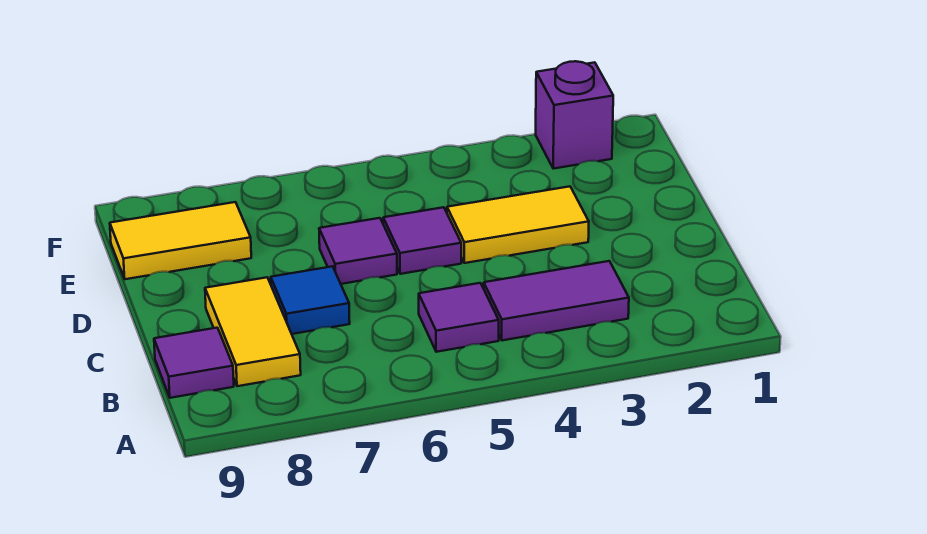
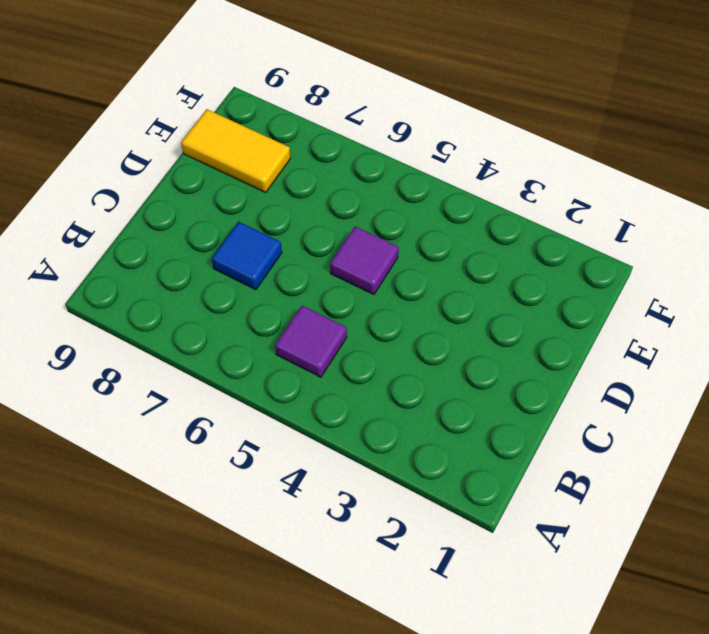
none -> purple 1x2 tile [484,261,629,340]
none -> yellow 1x2 tile [205,277,301,386]

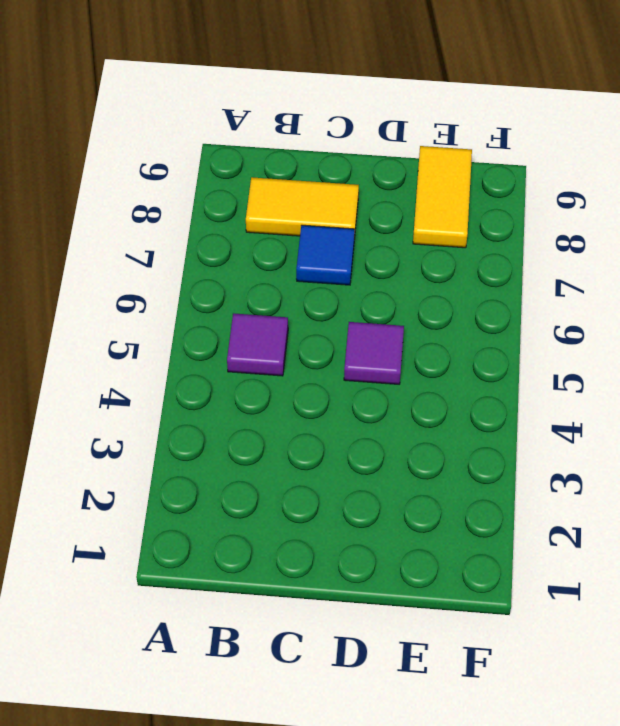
none -> purple 1x2 tile [484,261,629,340]
none -> purple 1x1 tile [154,328,234,398]

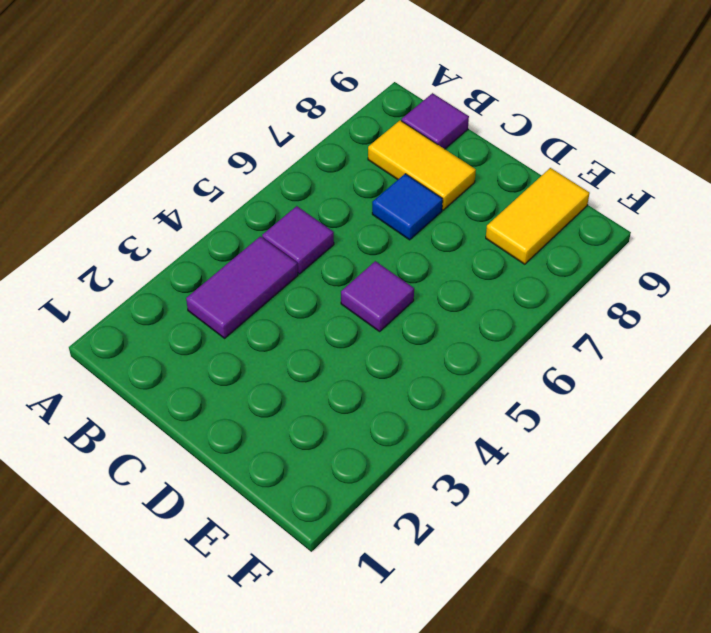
none -> yellow 1x2 tile [447,186,589,263]
none -> purple 1x1 tile [319,218,397,284]

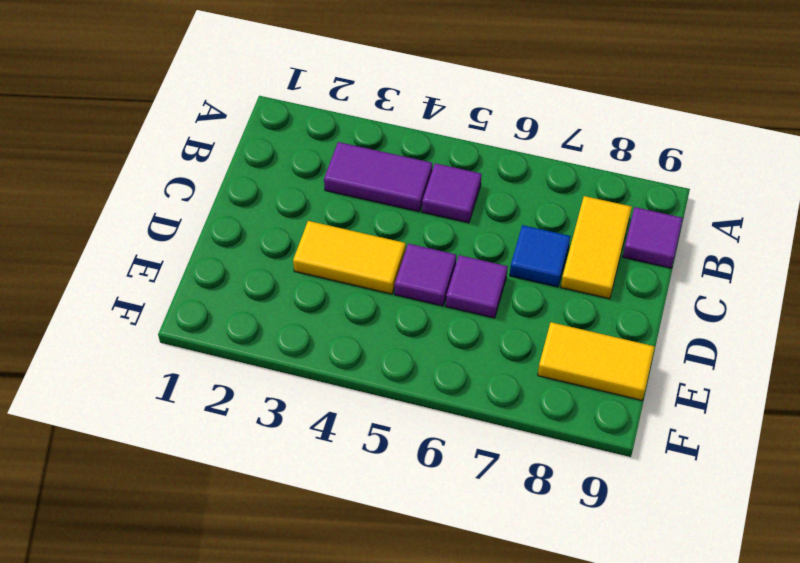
none -> purple 1x1 brick [536,61,613,169]

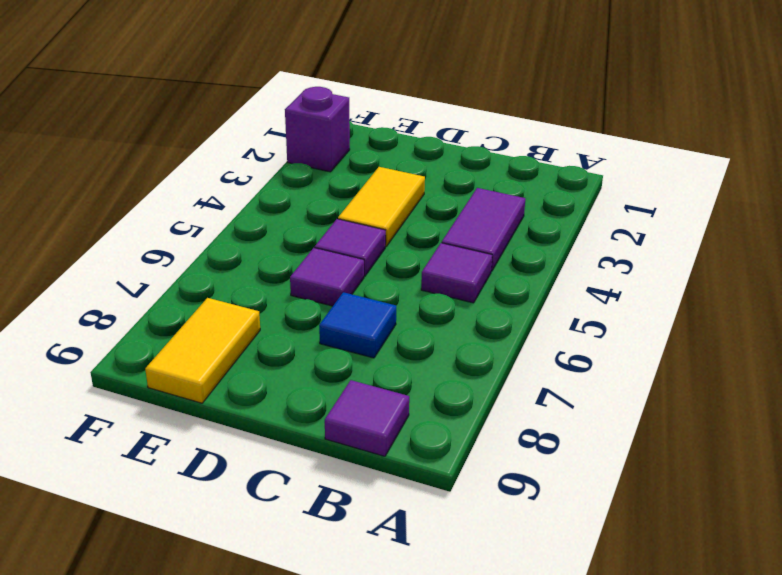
none -> yellow 1x2 tile [205,277,301,386]

